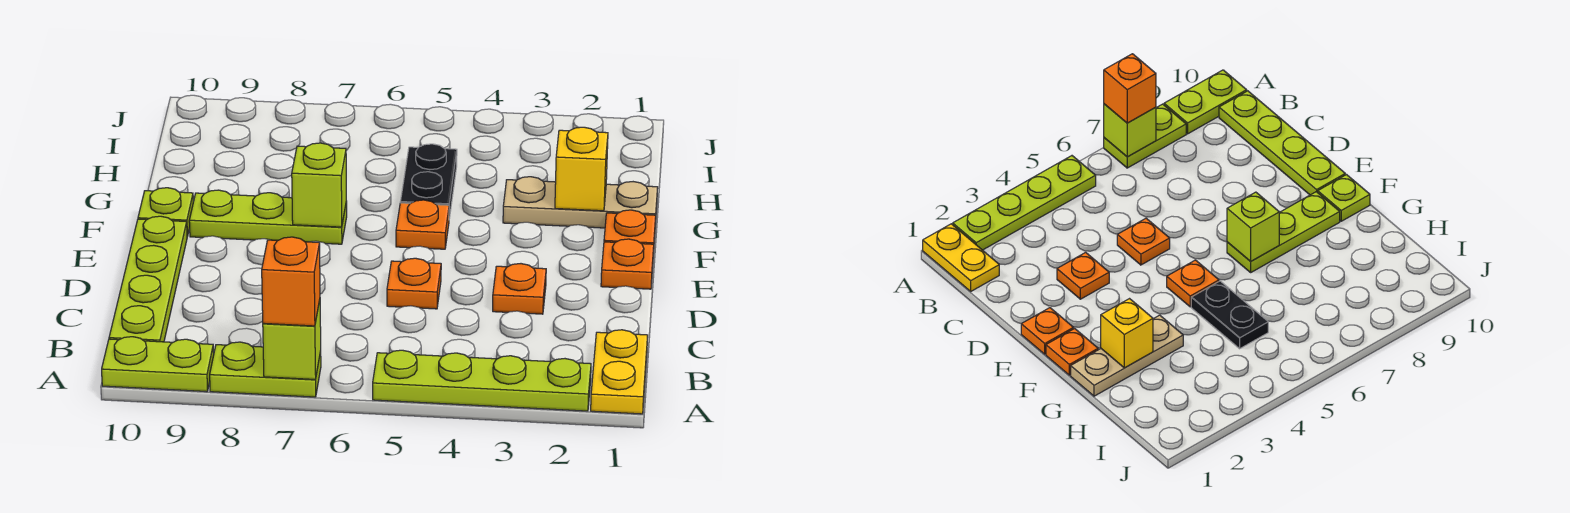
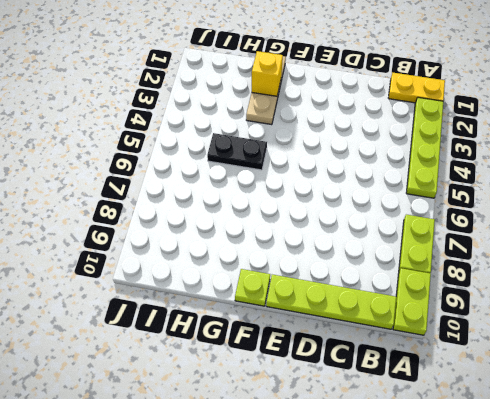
none -> orange 1x1 plate [493,264,546,314]
none -> orange 1x1 plate [387,258,441,309]
none -> orange 1x1 plate [601,239,654,289]

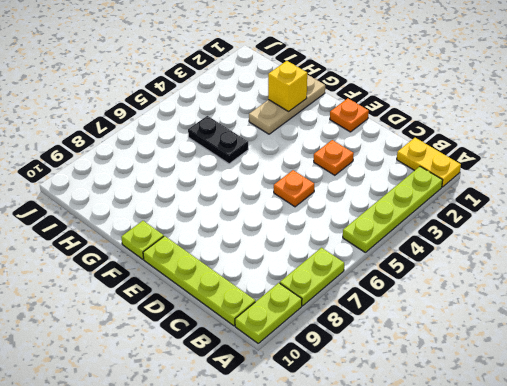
none -> orange 1x1 plate [604,210,656,254]
none -> orange 1x1 plate [396,200,449,249]
none -> lime 1x3 plate [189,190,347,244]

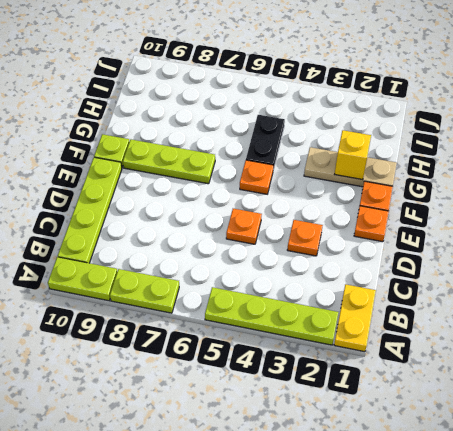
none -> lime 1x1 brick [263,300,321,380]
none -> lime 1x1 brick [292,143,346,227]
none -> orange 1x1 brick [262,237,320,326]

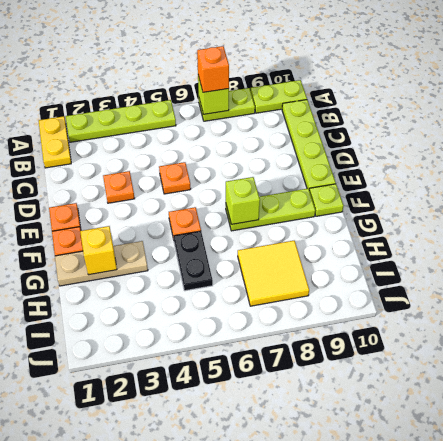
yellow 2x2 tile [238,241,309,306] -> none

